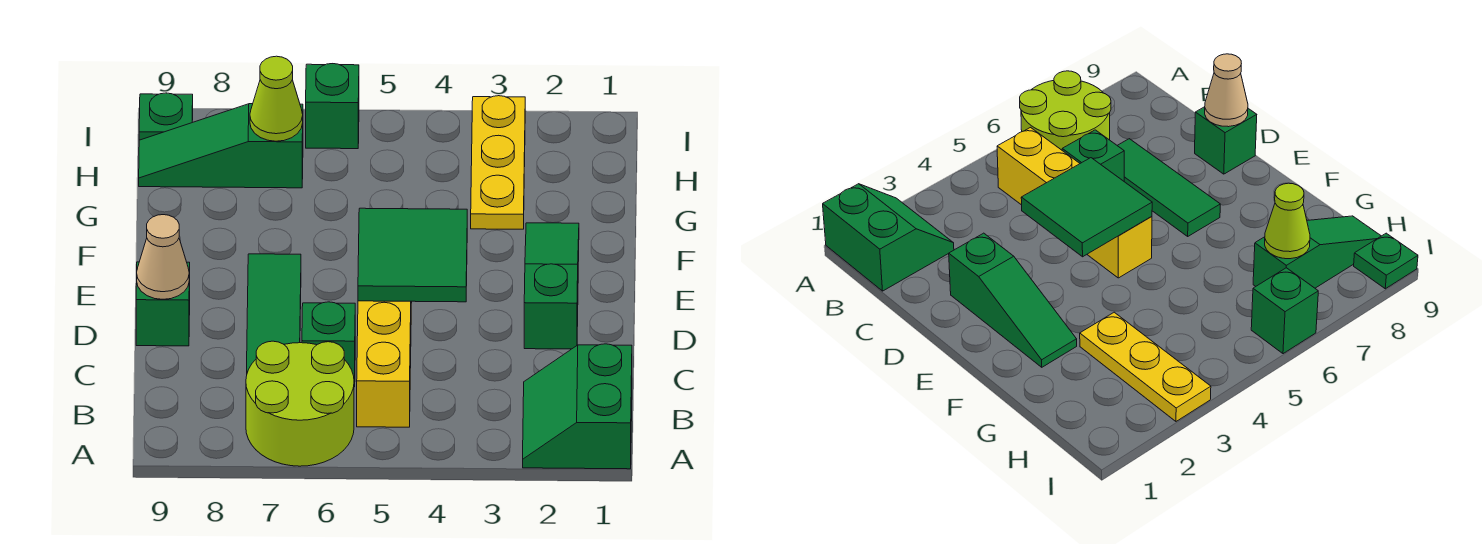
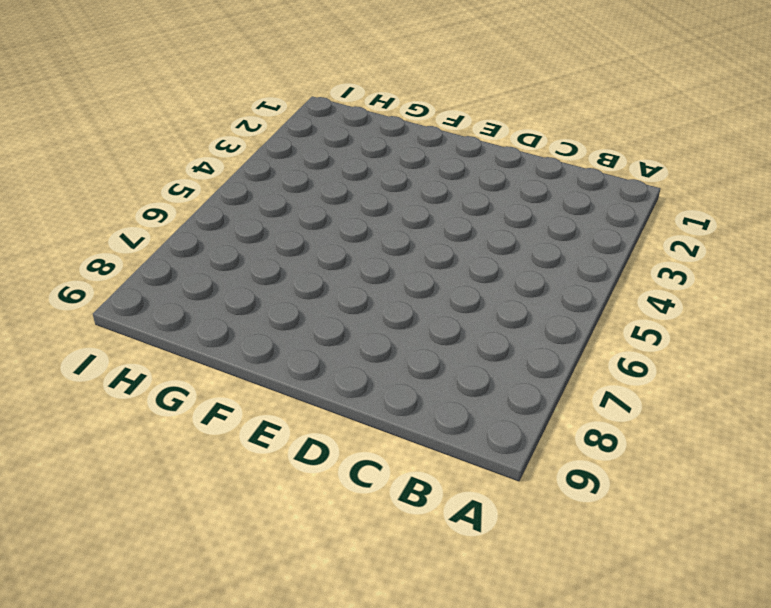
none -> green 2x2 slope [523,344,632,469]
none -> lime 2x2 round brick [246,341,354,466]
none -> yellow 1x4 brick [357,301,412,427]

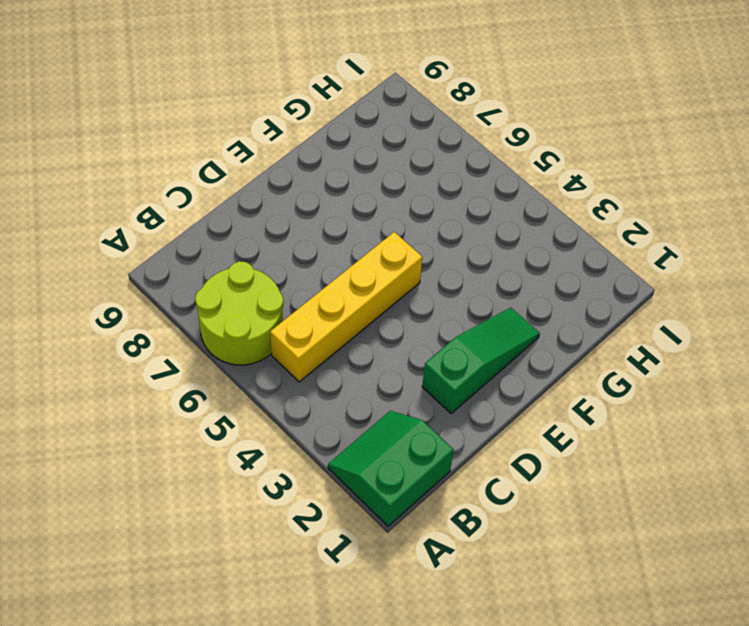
none -> green 1x1 brick [302,302,355,387]
none -> green 1x3 tile [247,254,301,373]
none -> green 1x1 brick [136,262,190,346]

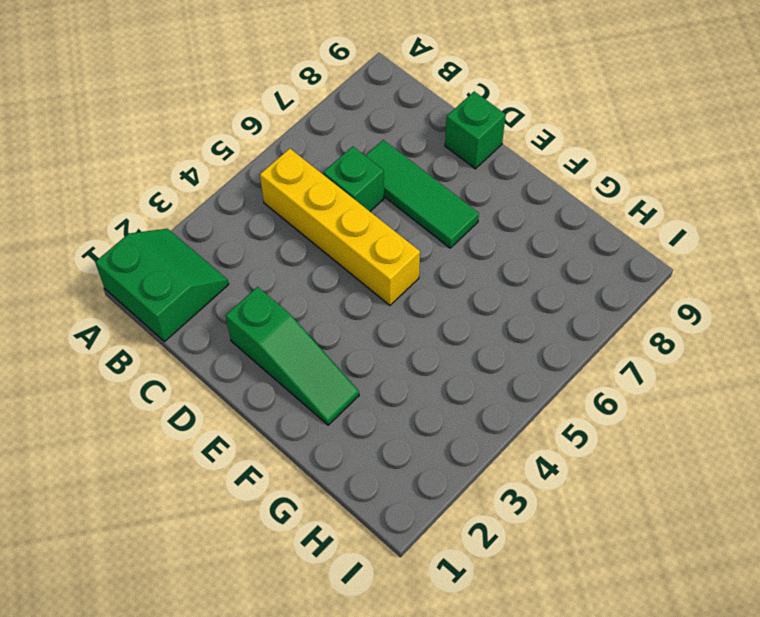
none -> lime 2x2 round brick [246,341,354,466]
none -> yellow 1x3 plate [471,96,525,229]
none -> green 1x3 slope [139,104,303,188]

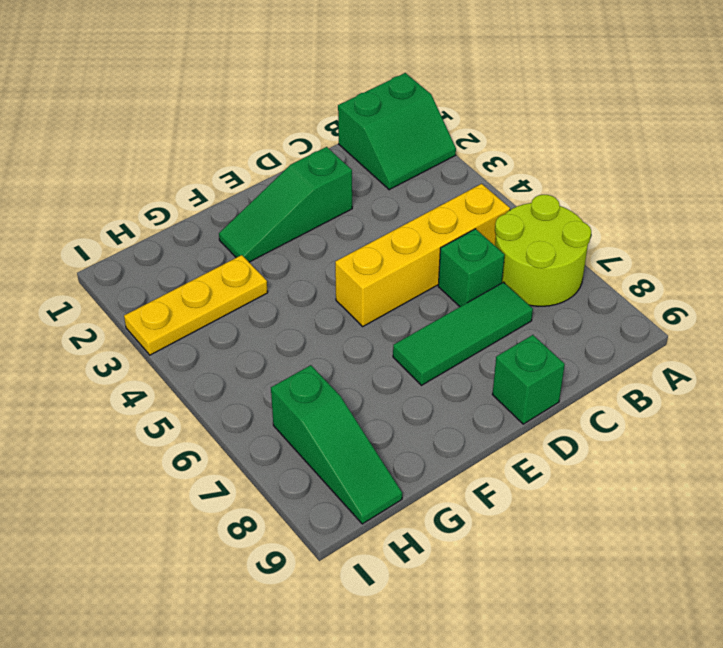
none -> green 1x1 brick [306,64,359,149]
none -> green 1x1 plate [139,93,193,140]
none -> green 2x2 tile [358,208,467,302]

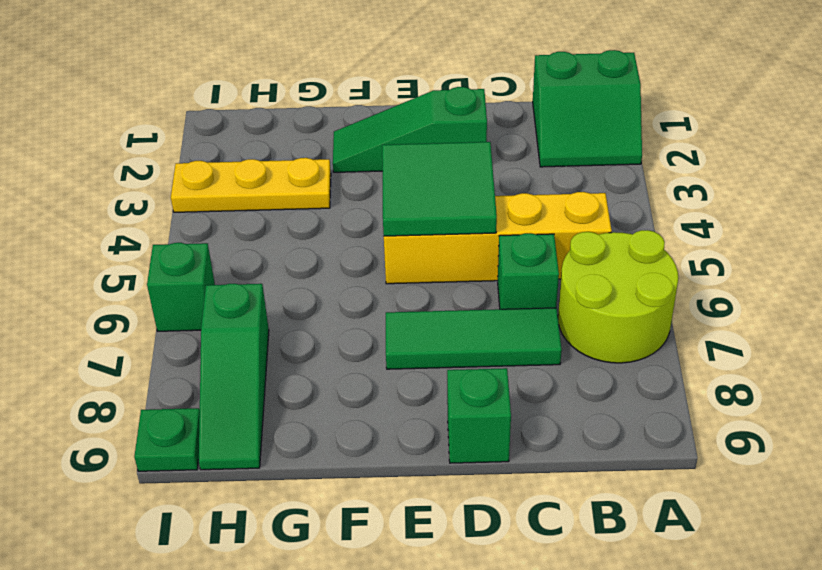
none -> tan 1x1 cone [137,215,189,299]
none -> lime 1x1 cone [250,56,303,141]

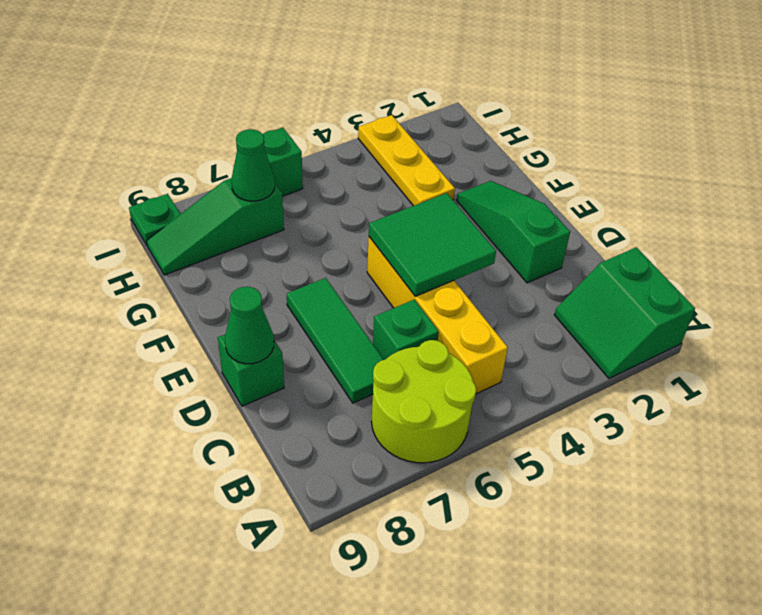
green 1x1 cone [225,287,274,364] -> tan 1x1 cone [137,215,189,299]
green 1x1 cone [232,129,275,201] -> lime 1x1 cone [250,56,303,141]

